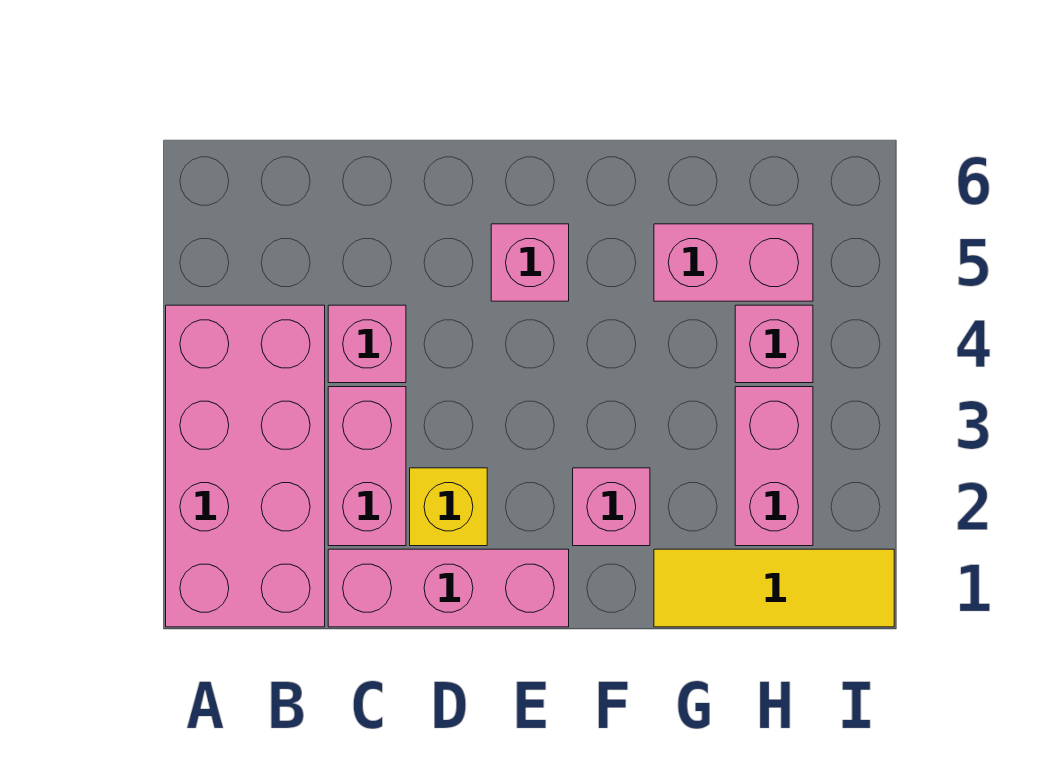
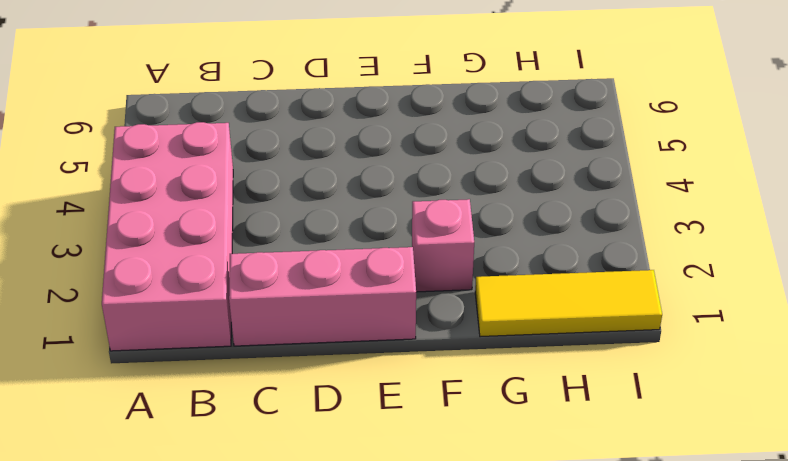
none -> pink 1x2 brick [328,387,406,546]
none -> pink 1x1 brick [328,305,406,383]

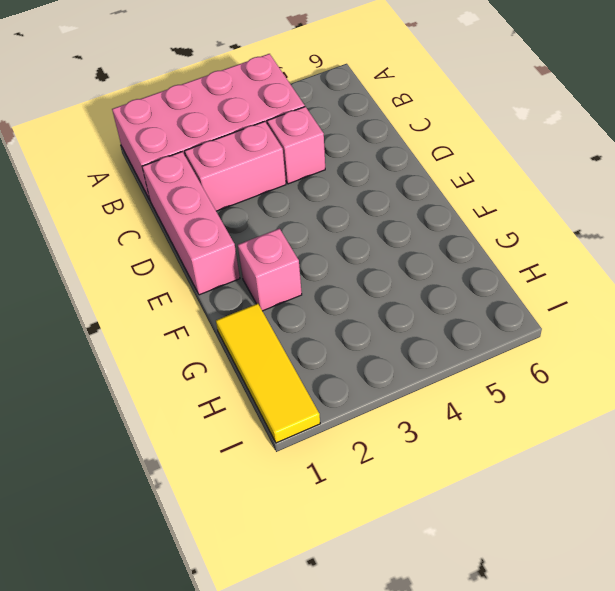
none -> yellow 1x1 brick [410,468,487,546]
none -> pink 1x1 brick [491,224,569,301]

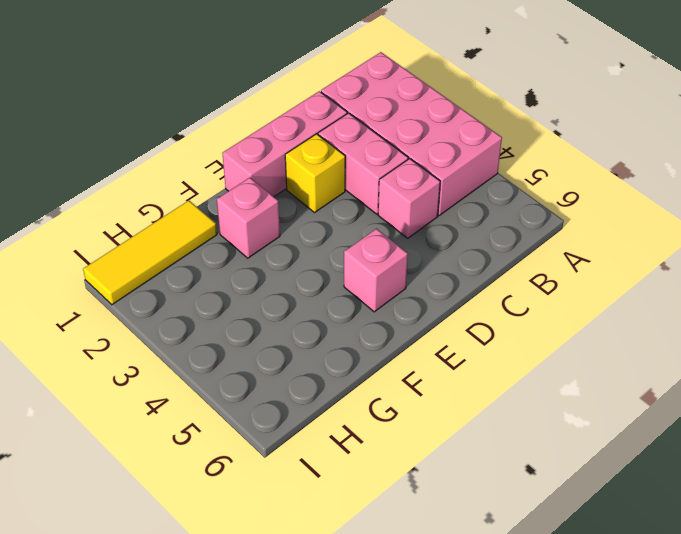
none -> pink 1x2 brick [654,224,813,301]
none -> pink 1x2 brick [735,387,813,546]

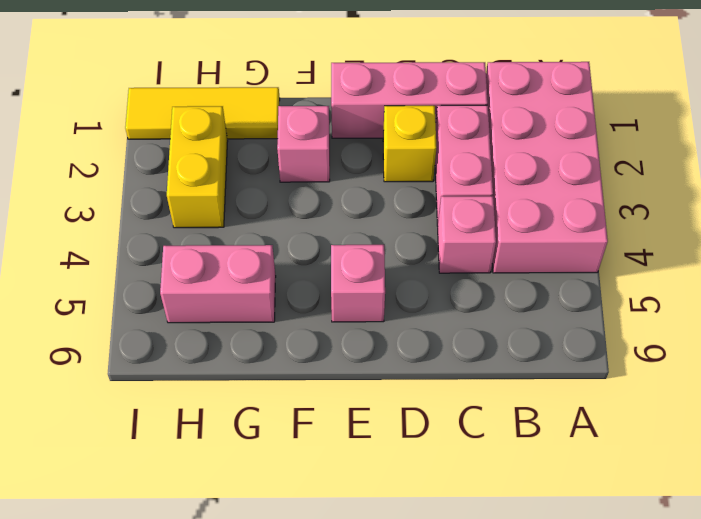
yellow 1x2 brick [167,106,228,228] -> pink 1x2 brick [735,387,813,546]
none -> pink 1x1 brick [735,305,813,383]

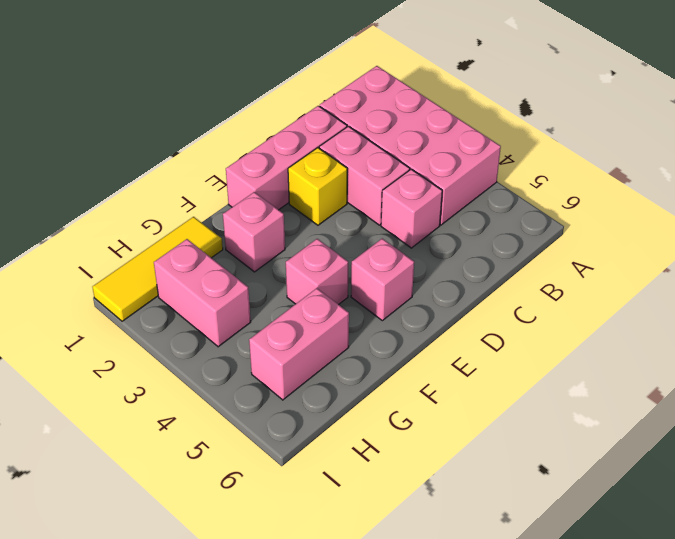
pink 1x1 brick [286,239,348,305] -> pink 1x1 brick moved to [735,305,813,383]

